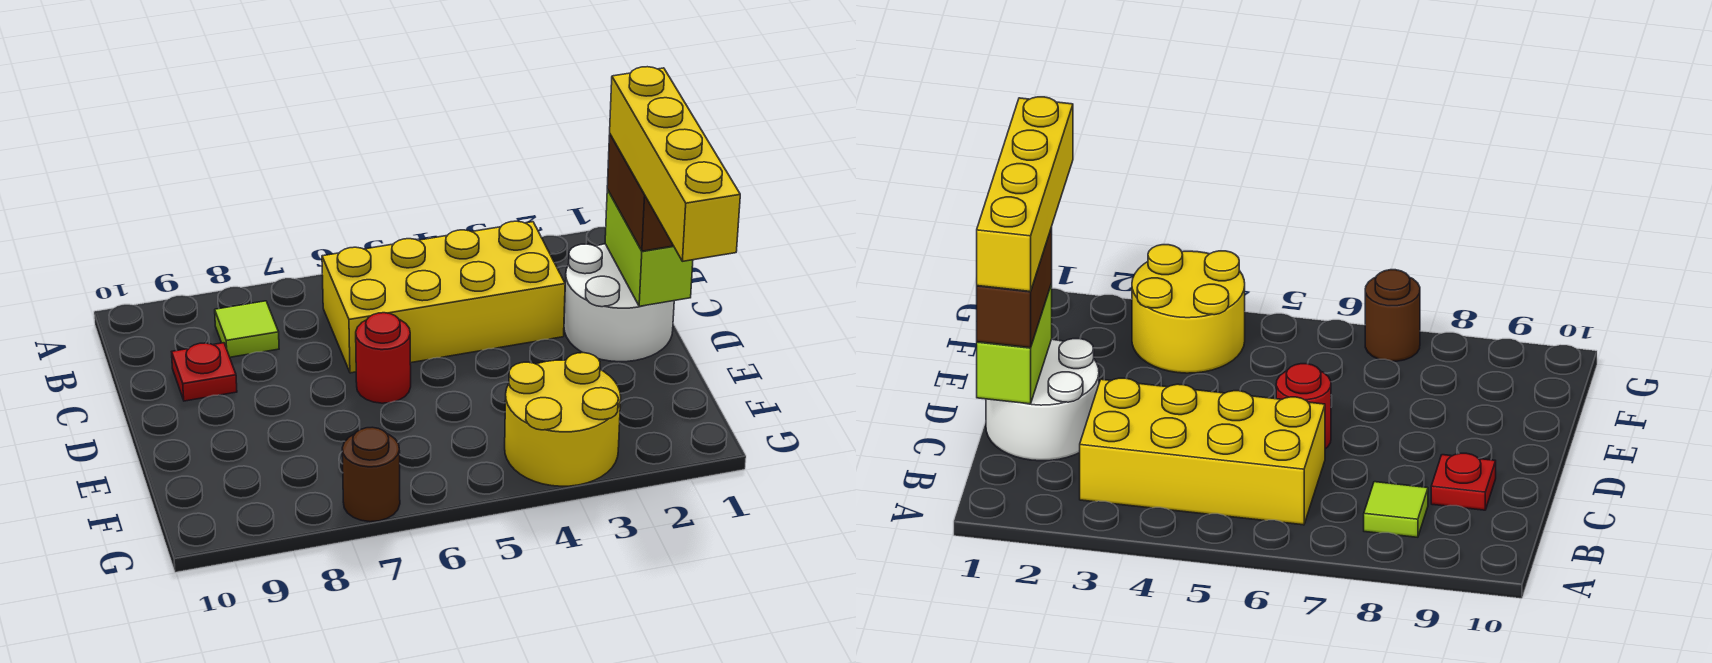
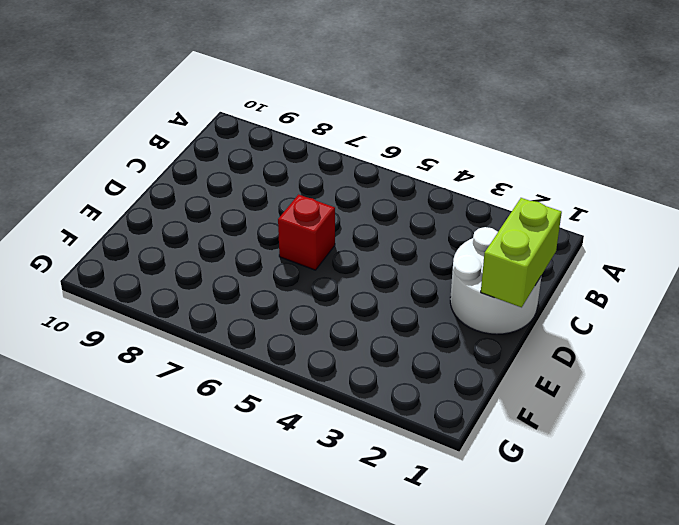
red 1x1 brick [278,195,335,270] -> red 1x1 round brick [356,313,411,403]
none -> yellow 2x4 brick [322,221,565,373]
none -> lime 1x1 tile [215,301,279,357]

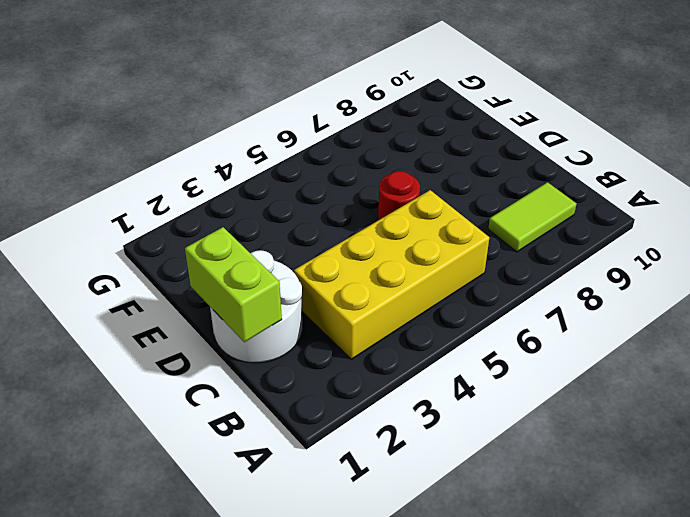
lime 1x2 tile [488,182,577,252] -> lime 1x1 tile [215,301,279,357]
none -> red 1x1 plate [172,343,237,401]
none -> yellow 2x2 round brick [505,353,621,486]

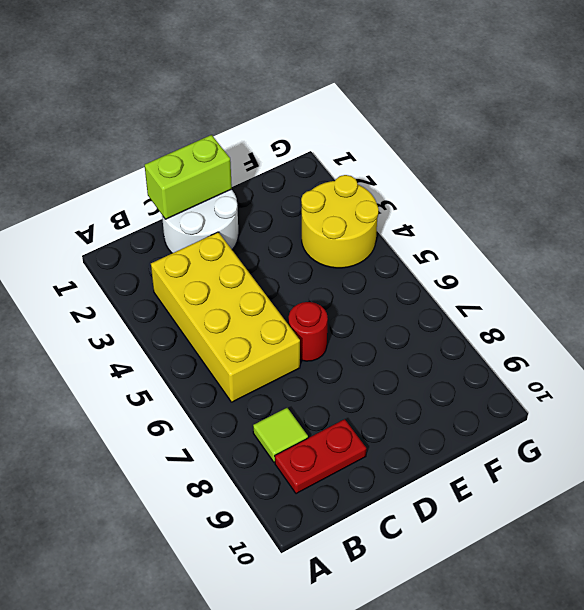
red 1x2 plate [275,419,366,494] -> red 1x1 plate [172,343,237,401]
none -> brown 1x1 round brick [342,427,400,522]
none -> brown 1x2 brick [607,135,673,251]

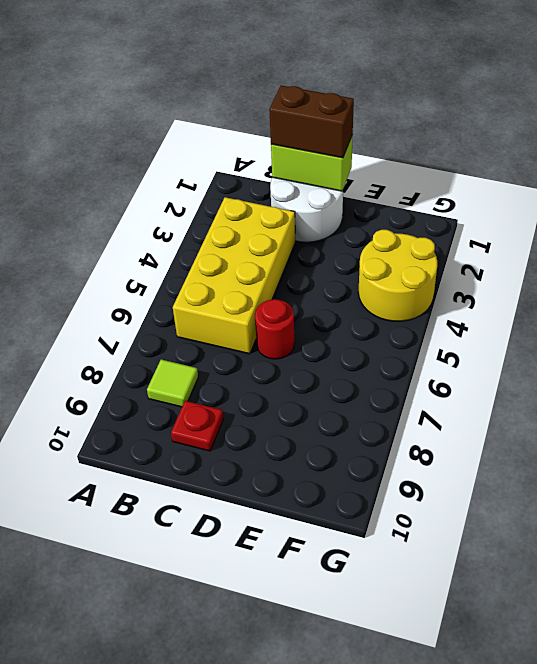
none -> brown 1x1 round brick [342,427,400,522]
none -> yellow 1x4 brick [610,67,740,261]

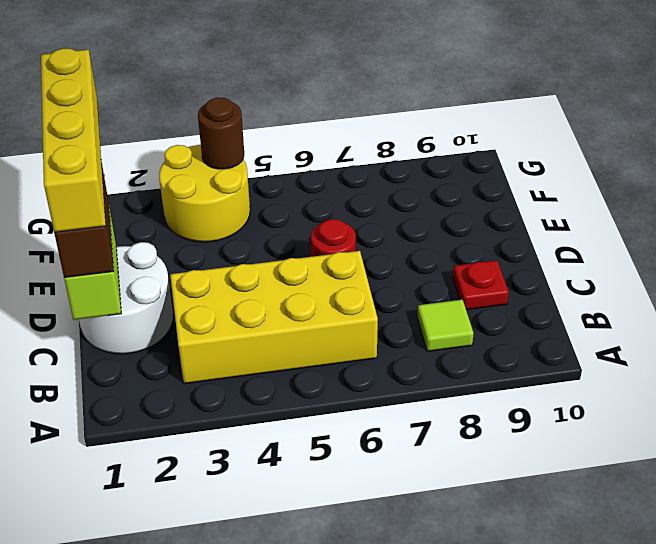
brown 1x1 round brick [198,98,244,169] -> brown 1x1 round brick moved to [342,427,400,522]

